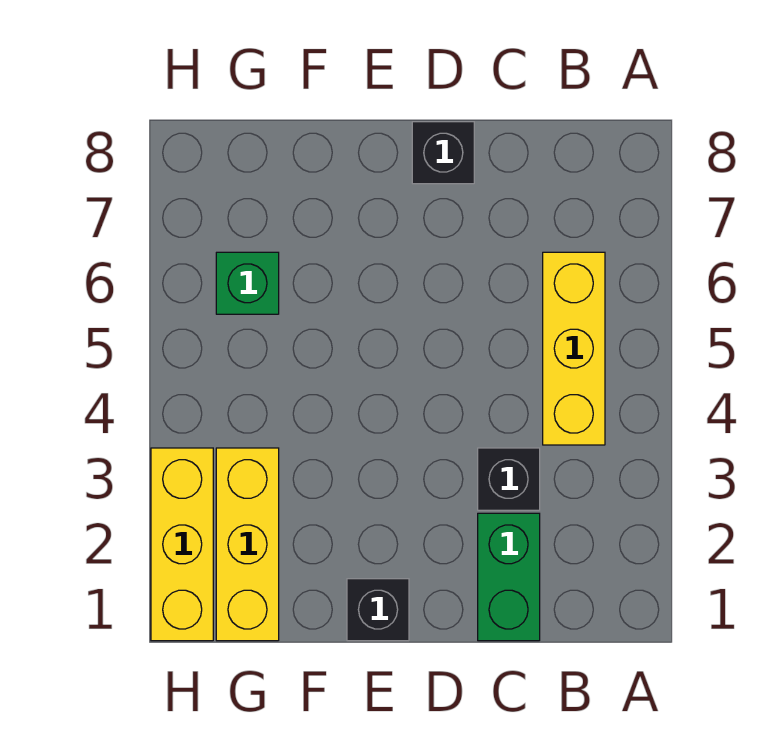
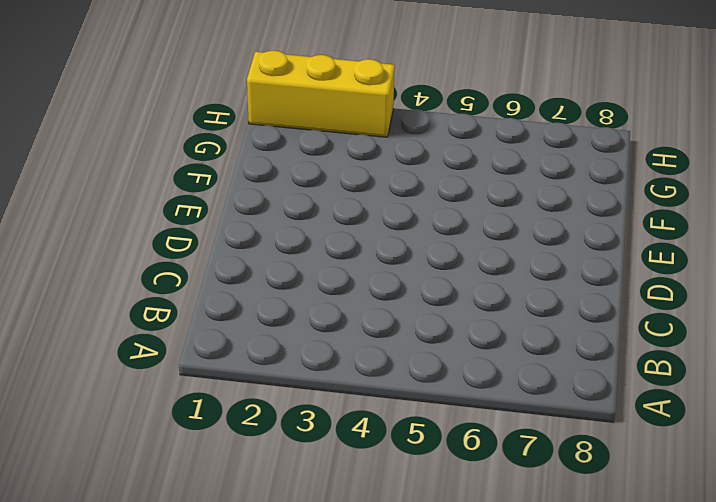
none -> yellow 1x3 brick [543,252,605,445]
none -> green 1x2 brick [478,513,540,641]

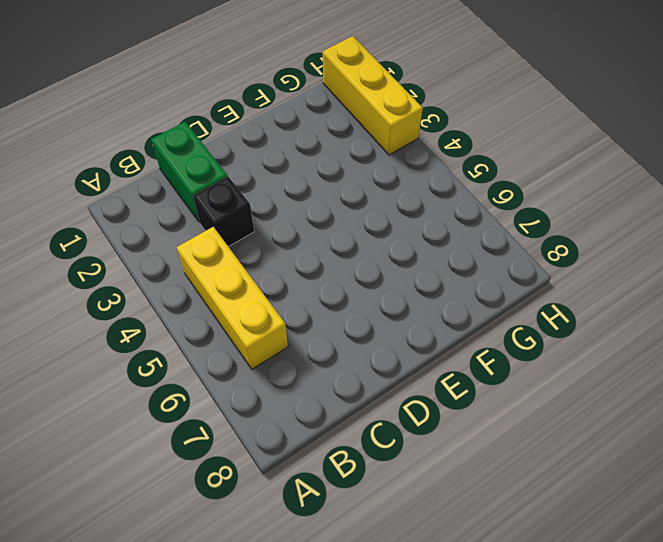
none -> black 1x1 brick [412,122,474,184]
none -> black 1x1 brick [347,579,409,641]

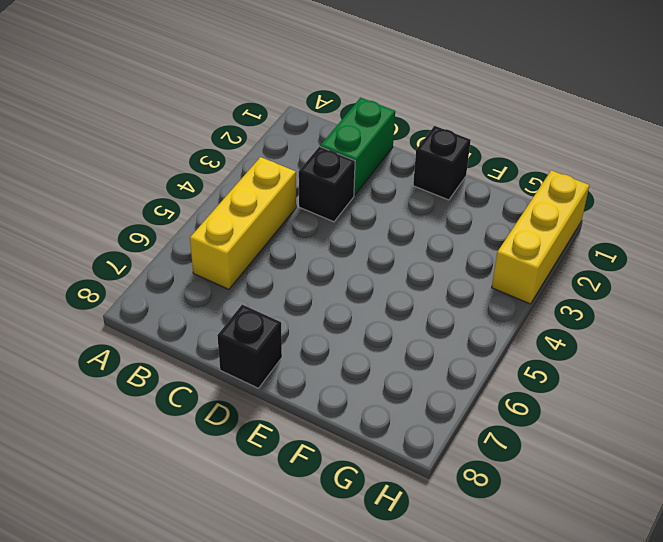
none -> yellow 1x3 brick [216,448,279,641]
none -> green 1x1 brick [216,252,279,314]

